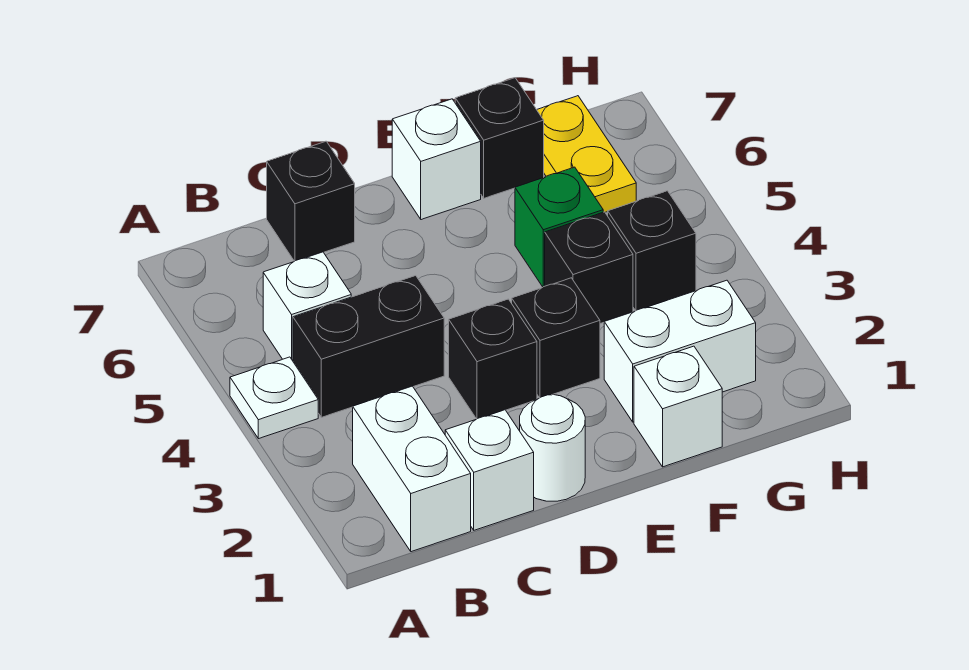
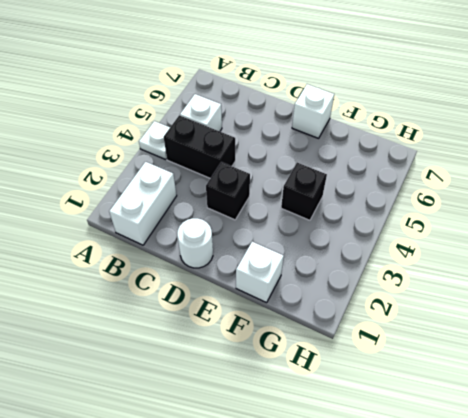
none -> white 1x1 brick [445,410,534,530]
none -> black 1x1 brick [267,141,355,261]
none -> black 1x1 brick [512,278,600,398]

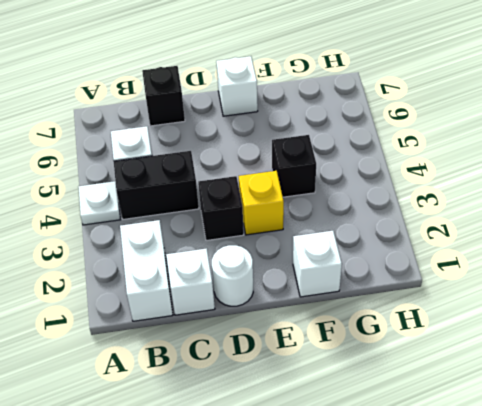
yellow 1x1 brick [239,171,284,235] -> black 1x1 brick [512,278,600,398]
none -> white 1x2 brick [604,280,756,422]
none -> green 1x1 brick [515,167,603,287]
none -> black 1x1 brick [455,78,544,198]

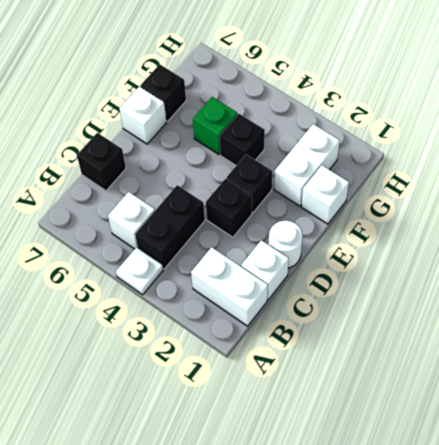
none -> black 1x1 brick [607,191,696,311]
none -> yellow 1x2 plate [537,96,636,212]

